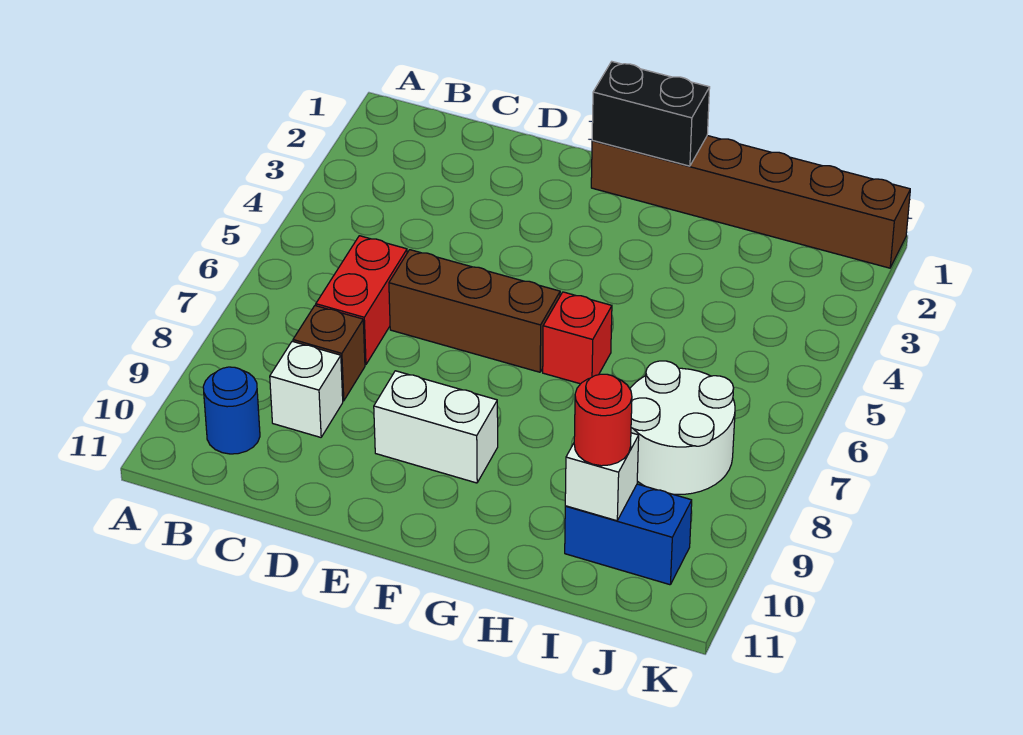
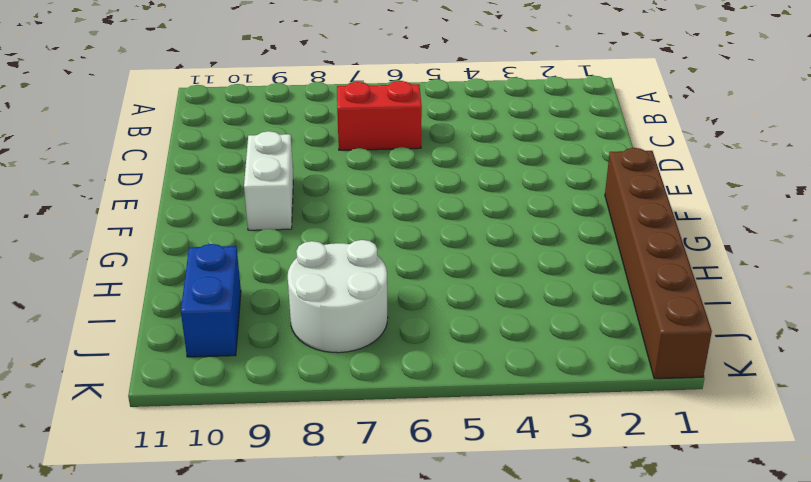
none -> blue 1x1 round brick [203,367,260,454]
none -> brown 1x1 brick [293,306,365,401]
none -> white 1x1 brick [270,341,343,437]

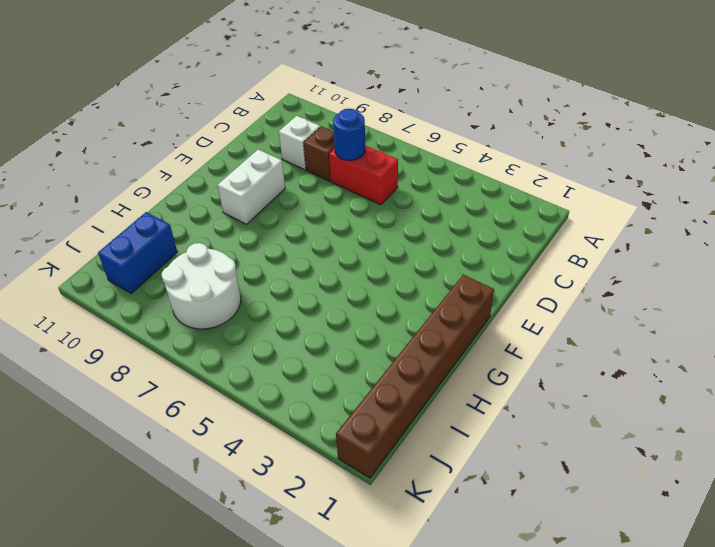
blue 1x1 round brick [333,109,365,160] -> blue 1x1 round brick moved to [203,367,260,454]
none -> brown 1x3 brick [389,250,560,372]
none -> red 1x1 brick [543,292,612,384]
none -> black 1x2 brick [592,62,710,166]

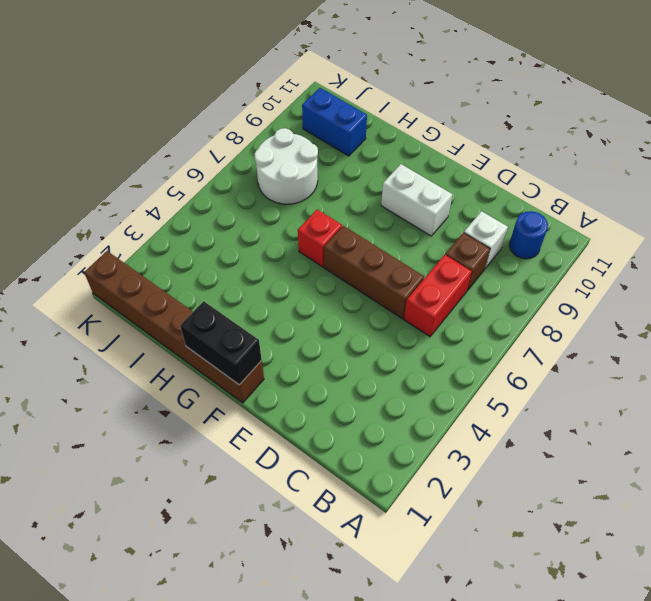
none -> white 1x1 brick [565,433,639,521]
none -> red 1x1 round brick [574,374,632,466]

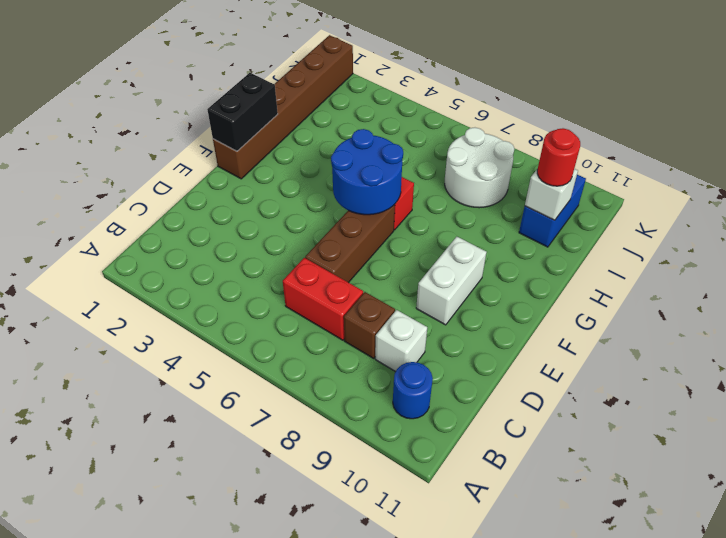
blue 2x2 round brick [331,129,403,215] -> none

